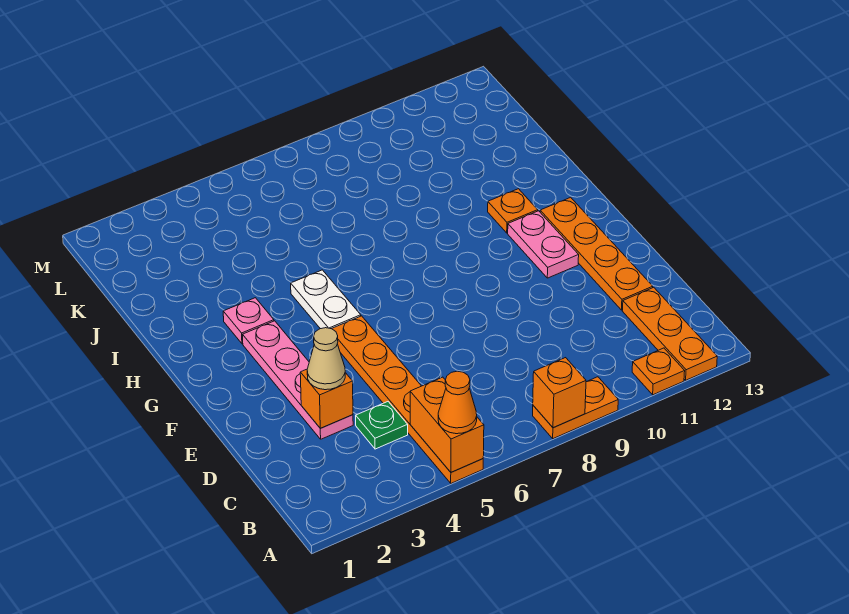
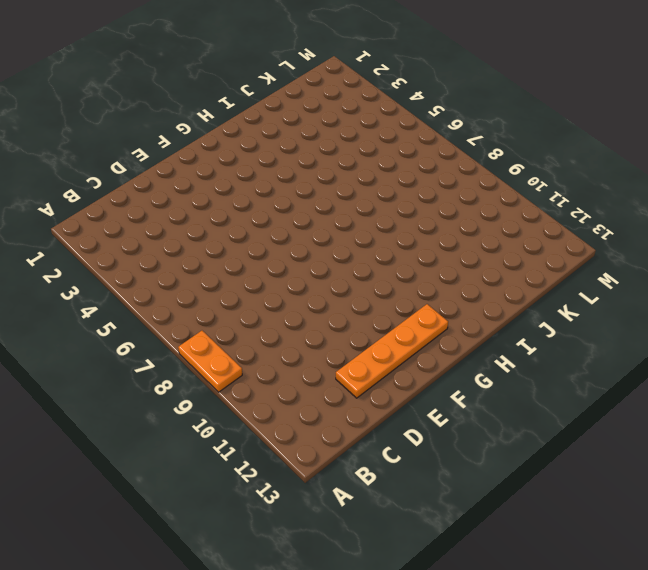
none -> orange 1x6 plate [332,316,483,483]
none -> orange 1x1 plate [632,348,685,395]
none -> orange 1x3 plate [623,287,717,380]

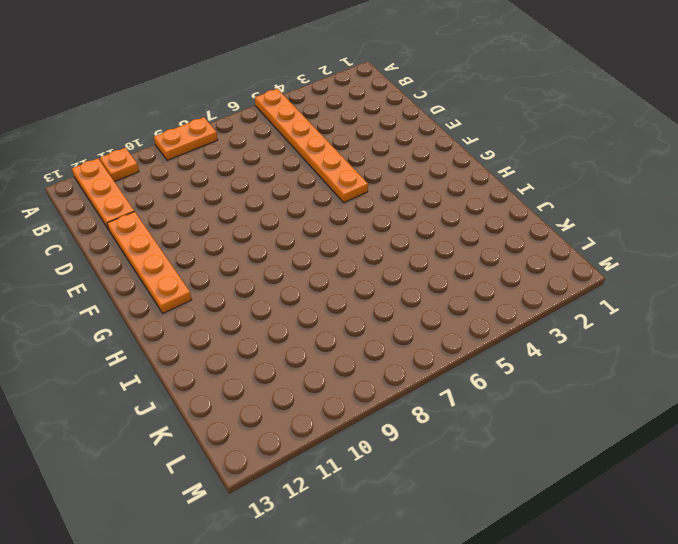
none -> green 1x1 plate [356,402,408,449]
none -> pink 1x4 plate [243,321,353,439]
none -> pink 1x2 plate [508,211,579,278]

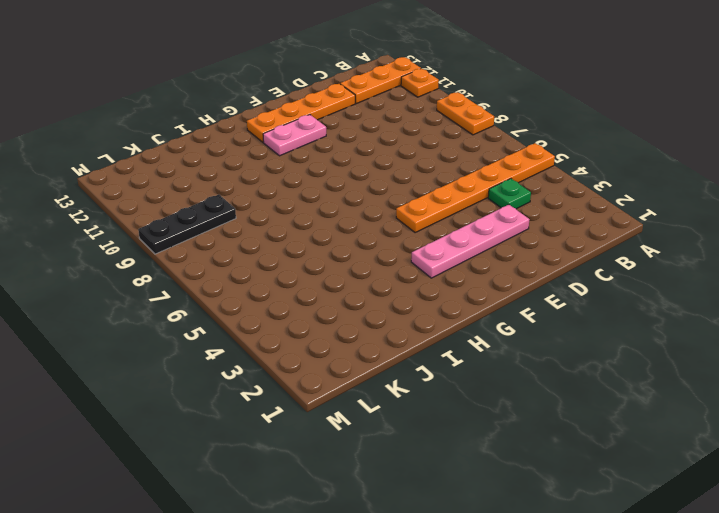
black 1x3 plate [138,195,236,254] -> none
none -> white 1x2 plate [291,270,361,329]
none -> pink 1x1 plate [223,298,274,344]
none -> orange 1x1 plate [488,189,538,233]

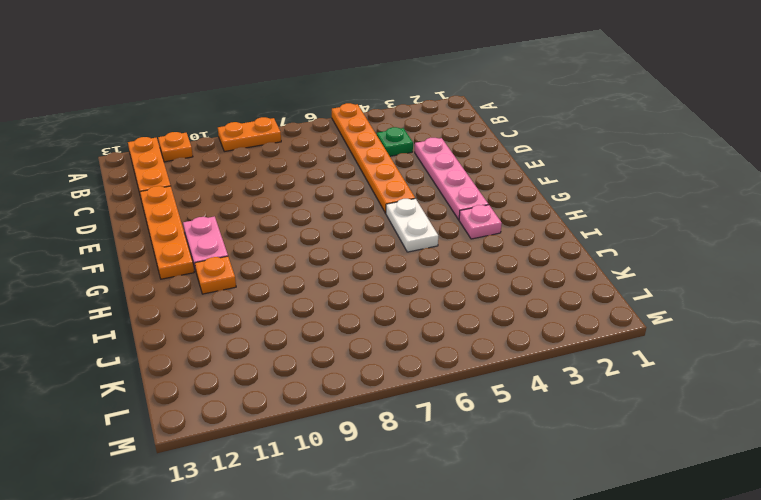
none -> orange 1x2 brick [410,377,484,472]
none -> orange 1x1 brick [533,358,586,428]
none -> orange 1x1 brick [300,369,353,428]

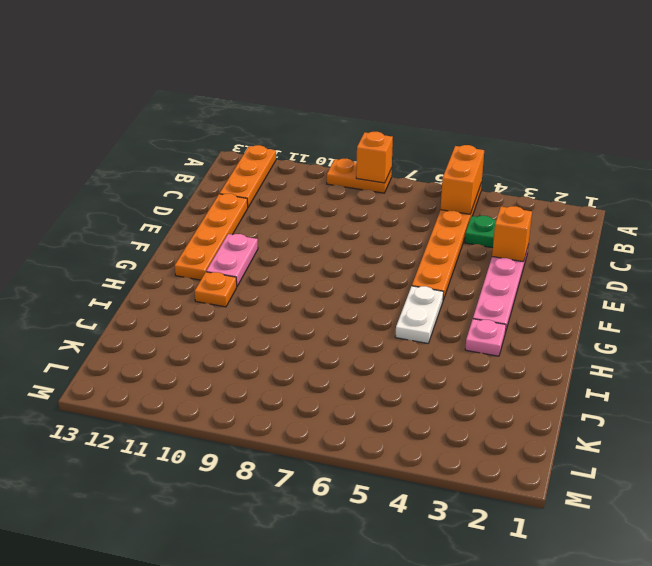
none -> orange 1x1 plate [632,348,685,395]
none -> orange 1x1 cone [438,371,477,434]
none -> tan 1x1 cone [307,328,345,390]

